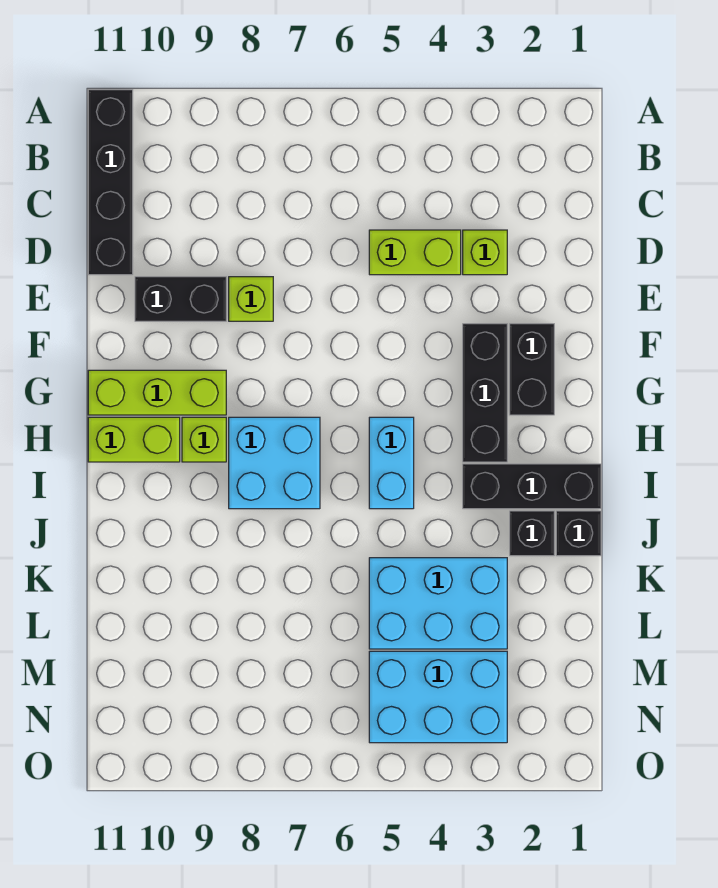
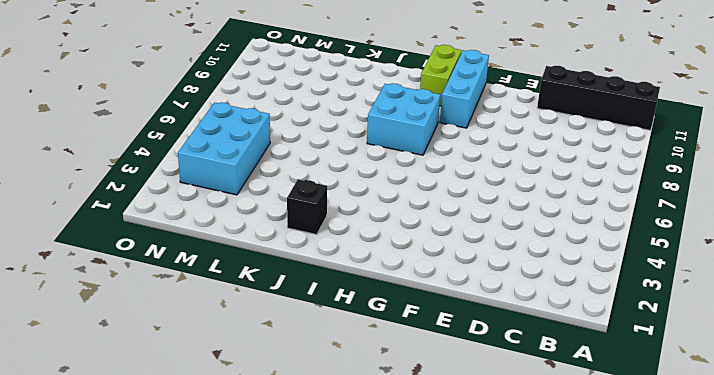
cyan 1x3 brick [440,50,489,128] -> lime 1x3 brick [88,370,226,415]
none -> lime 1x1 brick [463,230,507,275]
none -> lime 1x2 brick [369,230,461,275]
none -> lime 1x1 brick [229,277,273,321]

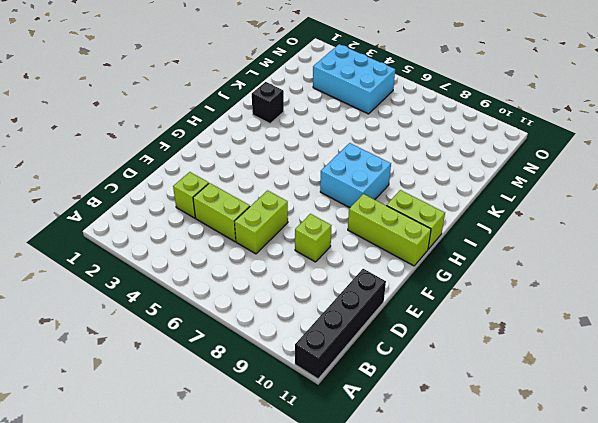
lime 1x2 brick [235,191,288,254] -> none
none -> black 1x2 brick [135,277,226,321]
none -> black 1x2 brick [510,324,554,415]
none -> black 1x3 brick [463,324,507,462]

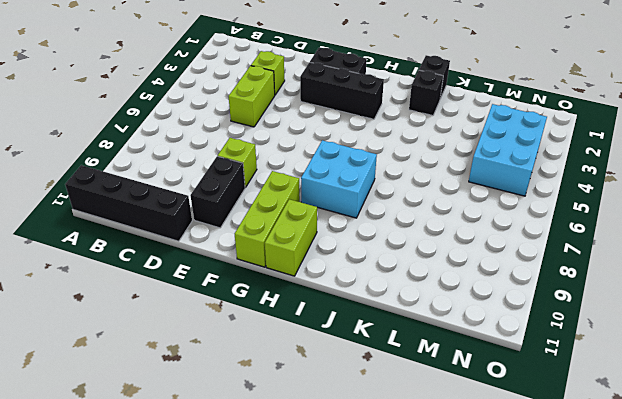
none -> cyan 1x2 brick [369,417,414,509]
none -> lime 1x1 brick [182,417,226,462]
none -> black 1x3 brick [463,464,601,509]

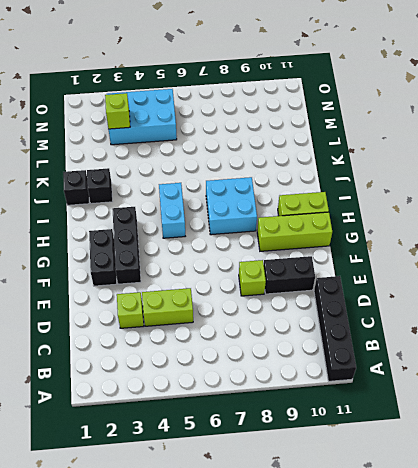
lime 1x1 brick [105,93,130,129] -> lime 1x1 brick moved to [182,417,226,462]
none -> black 1x3 brick [463,464,601,509]
none -> cyan 2x3 brick [369,558,507,649]

